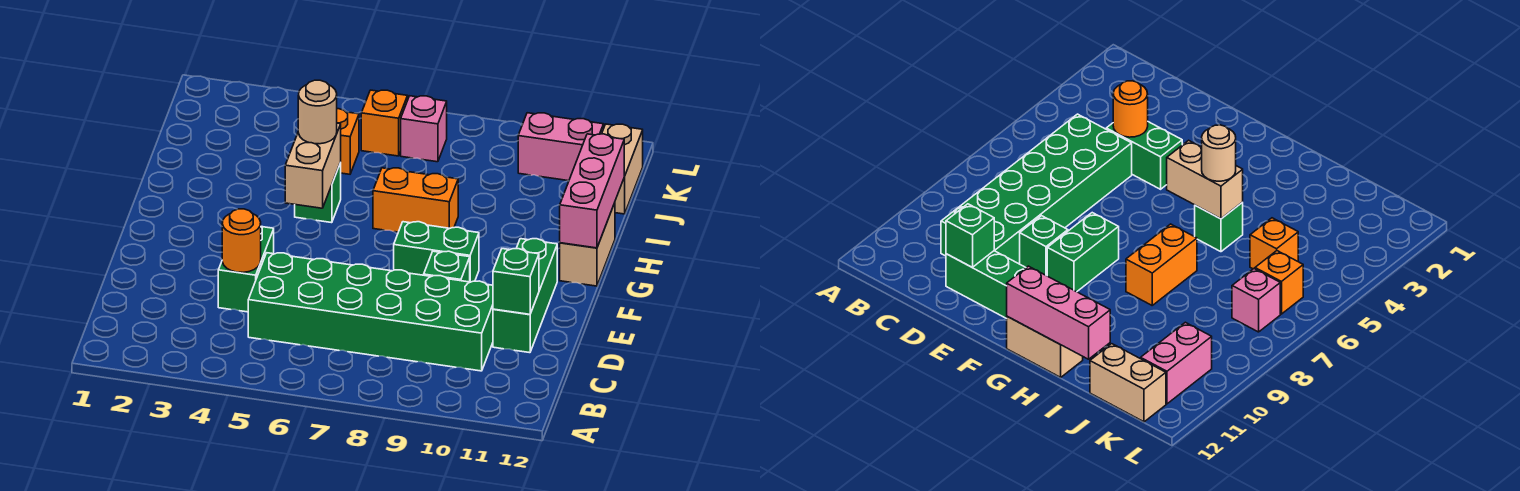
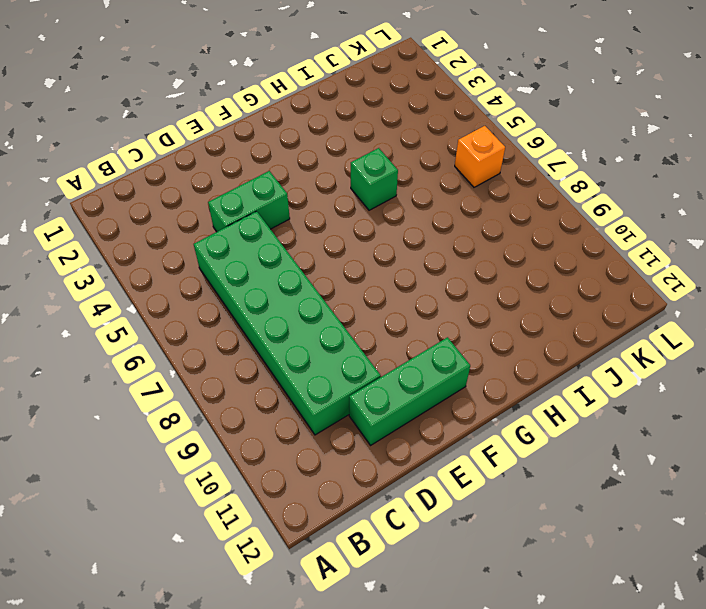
none -> green 1x1 brick [424,251,470,282]
none -> green 1x2 brick [394,222,479,282]
none -> tan 1x2 brick [560,203,615,286]

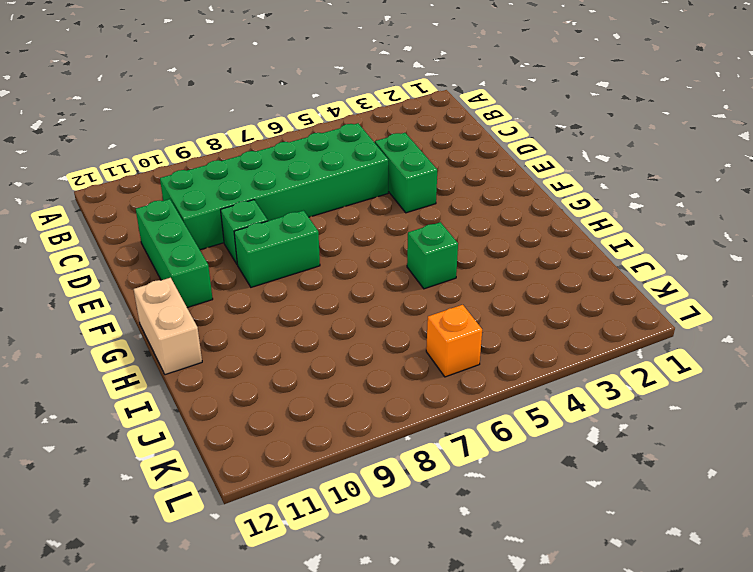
none -> orange 1x2 brick [373,168,458,232]
none -> orange 1x1 brick [337,109,359,174]
none -> tan 1x2 brick [602,124,643,214]

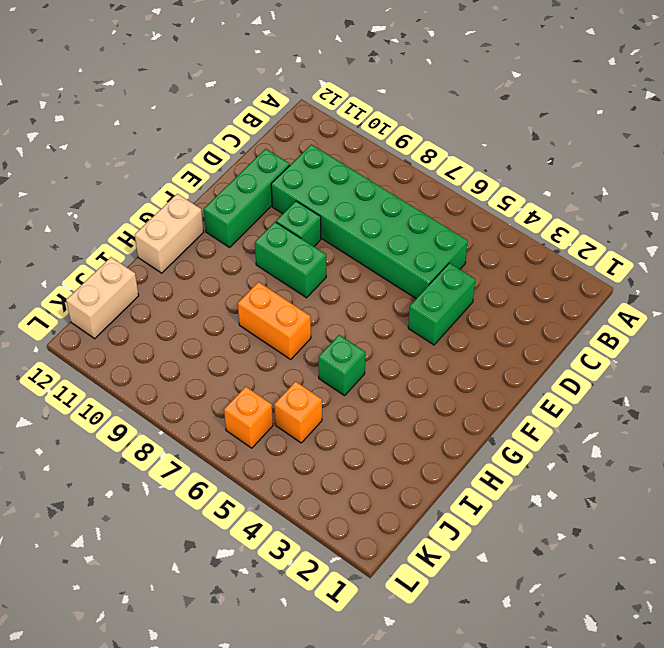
none -> pink 1x1 brick [401,96,447,162]
none -> pink 1x2 brick [518,113,604,181]
none -> orange 1x1 round brick [222,209,261,272]

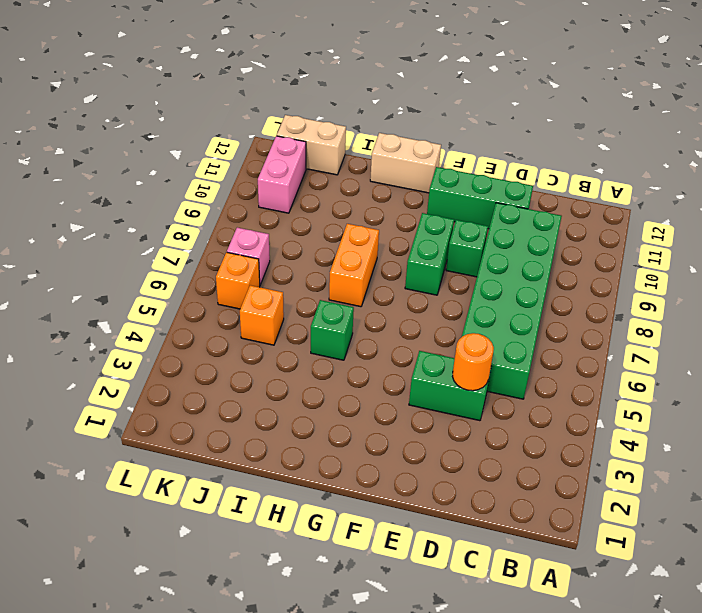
none -> green 1x1 brick [493,249,539,314]
none -> tan 1x2 brick [285,123,341,208]
none -> pink 1x3 brick [560,134,624,248]

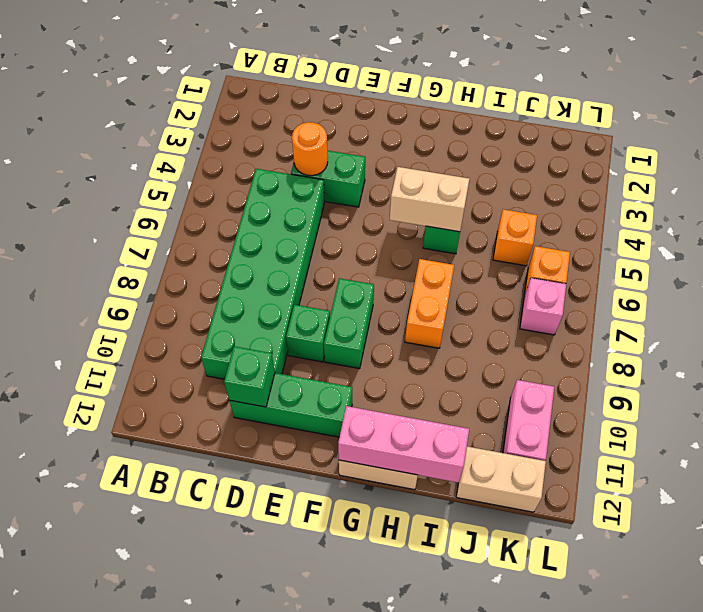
none -> tan 1x1 round brick [298,80,337,144]

